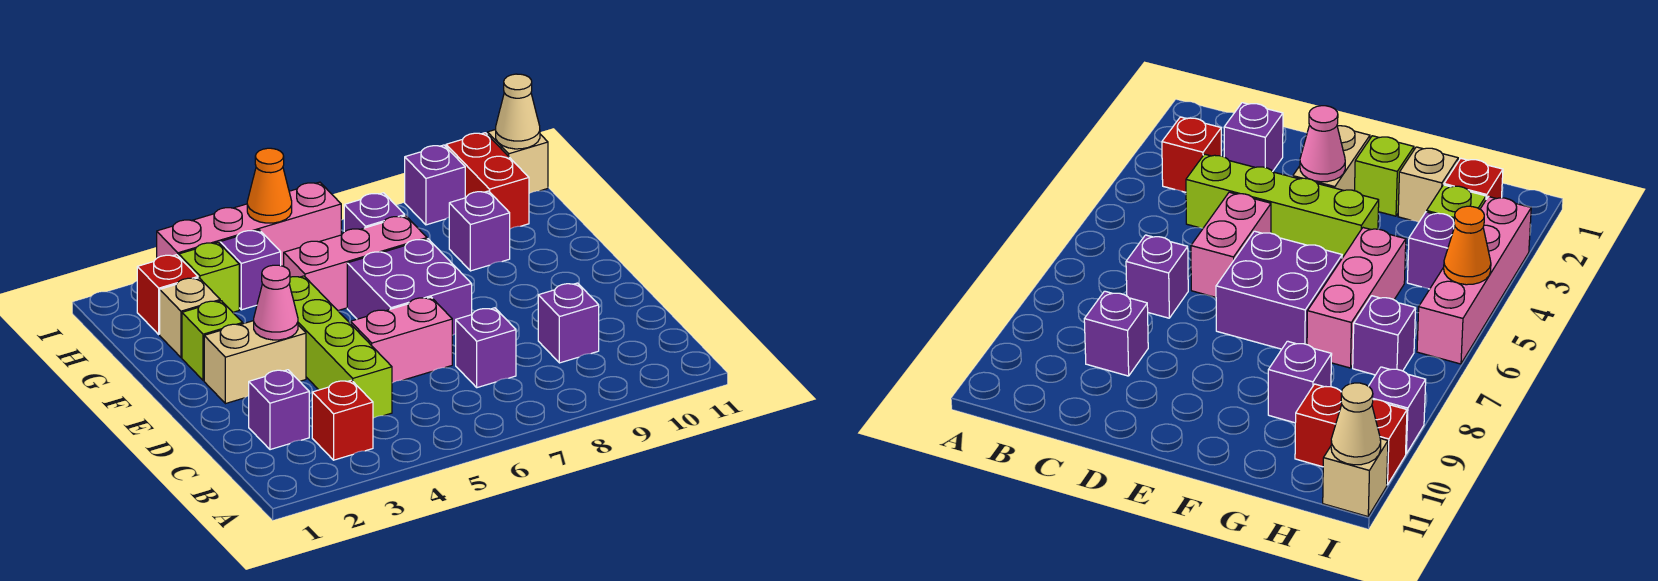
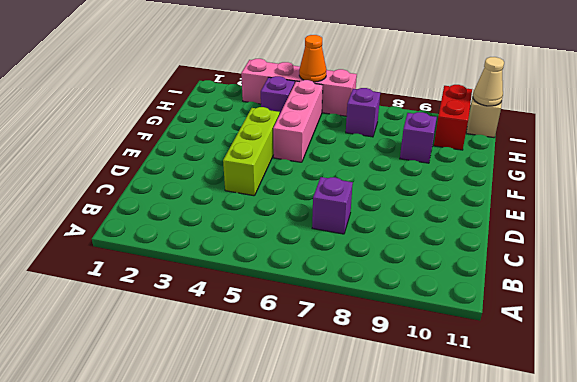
lime 1x3 brick [223,107,280,196] -> lime 1x4 brick [289,276,392,418]
pink 1x3 brick [273,80,323,162] -> pink 1x3 brick turned to [284,216,427,310]
none -> red 1x1 brick [312,380,373,460]
none -> purple 1x1 brick [249,370,309,450]
none -> purple 1x1 brick [538,283,599,363]

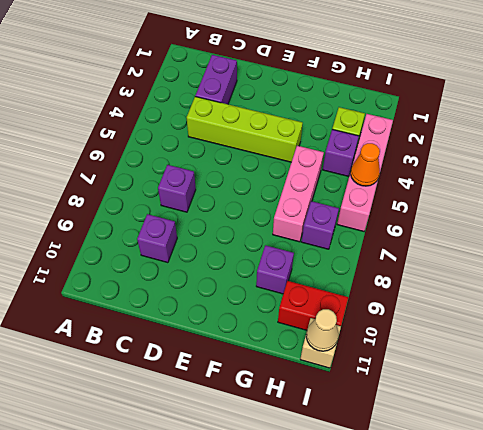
purple 1x2 brick [195,55,237,104] -> purple 1x1 brick [249,370,309,450]
none -> red 1x1 brick [312,380,373,460]
none -> pink 1x2 brick [351,297,452,383]
none -> tan 1x2 brick [204,321,306,404]

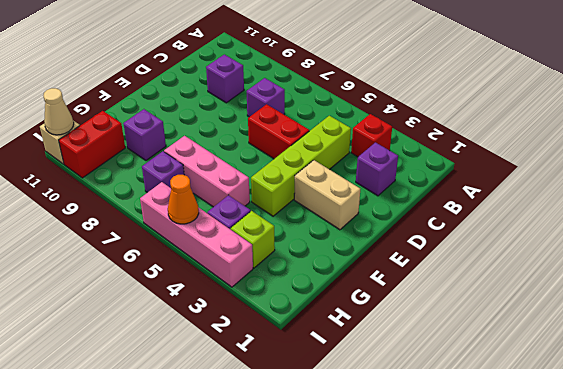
red 1x2 brick [248,104,309,159] -> pink 1x2 brick [351,297,452,383]
none -> purple 2x2 brick [347,239,472,335]
none -> lime 1x1 brick [182,301,243,381]
none -> tan 1x1 brick [160,278,220,357]

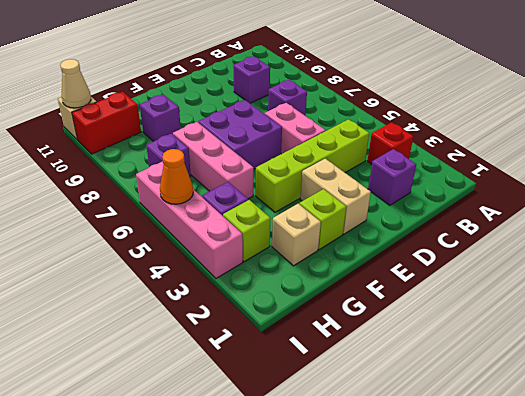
none -> red 1x1 brick [137,255,198,334]
none -> purple 1x1 brick [405,145,465,225]
none -> pink 1x1 cone [254,265,298,340]

